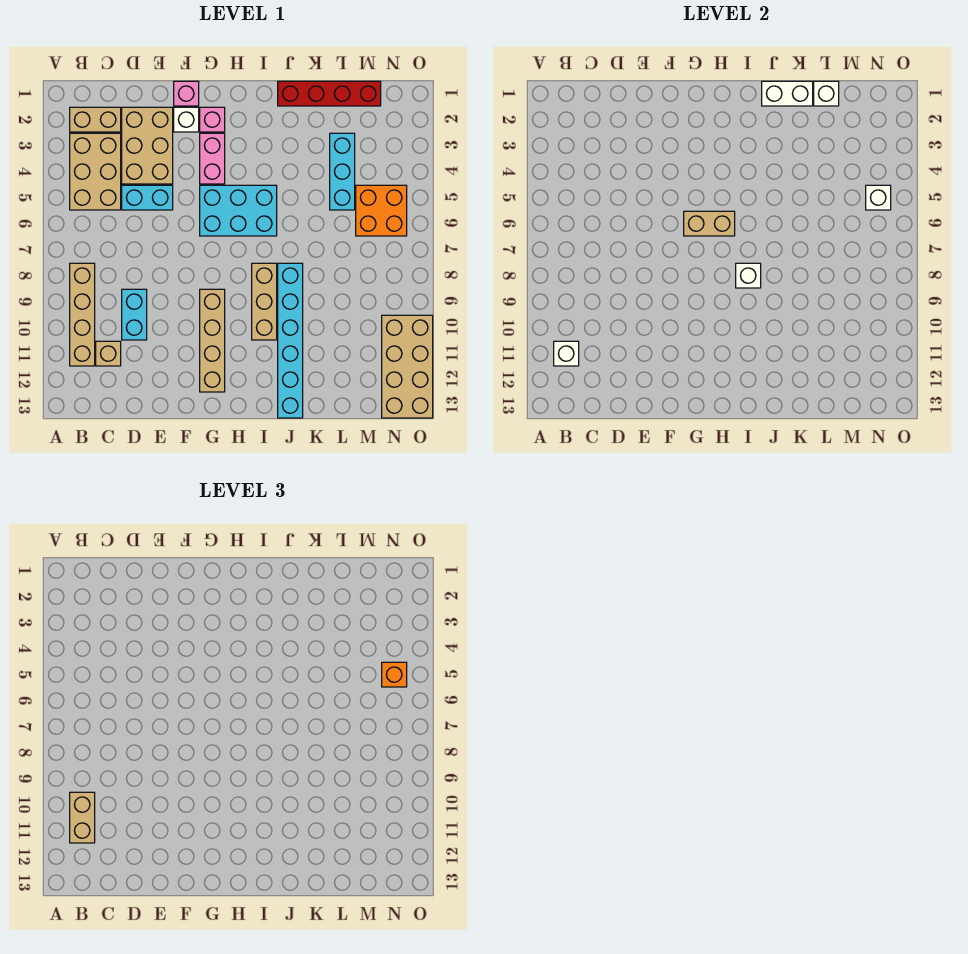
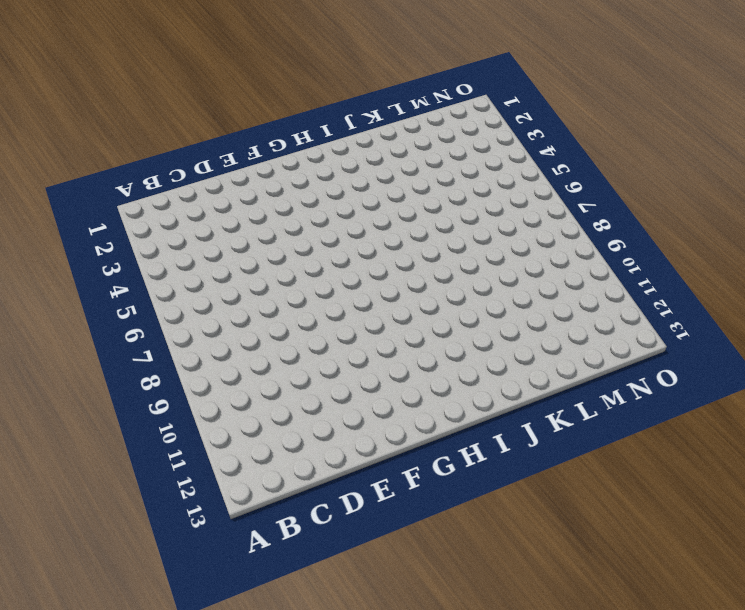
none -> tan 1x2 brick [70,107,121,132]
none -> tan 2x3 brick [70,133,121,210]
none -> tan 1x4 brick [70,263,95,366]

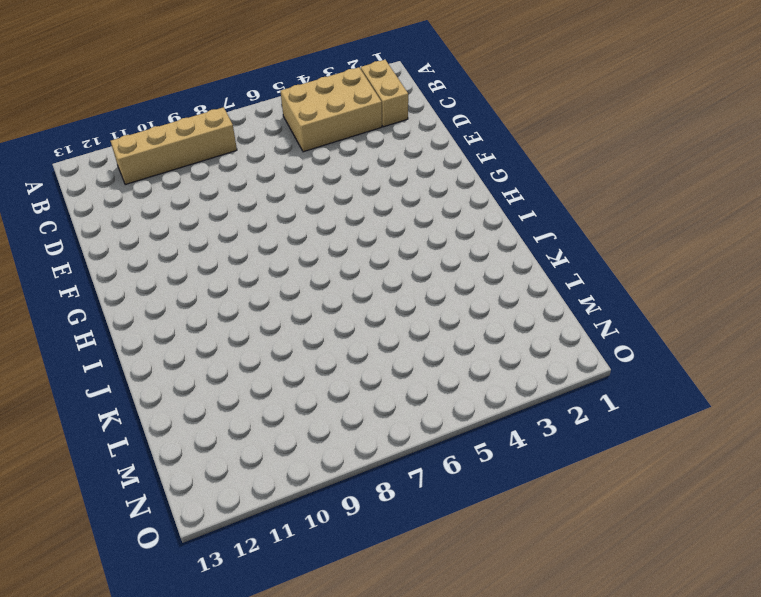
none -> tan 1x1 brick [96,341,121,366]
none -> tan 2x3 brick [122,107,173,184]
none -> cyan 1x2 brick [122,185,173,210]

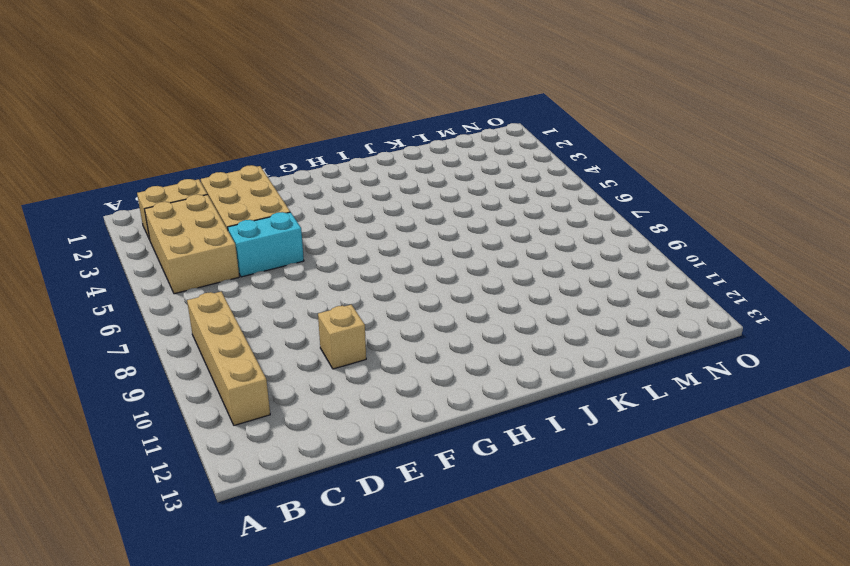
tan 1x1 brick [318,305,366,369] -> tan 1x1 brick moved to [96,341,121,366]
none -> cyan 1x2 brick [122,289,147,340]
none -> pink 1x1 brick [174,81,199,106]
none -> white 1x1 brick [174,107,199,132]

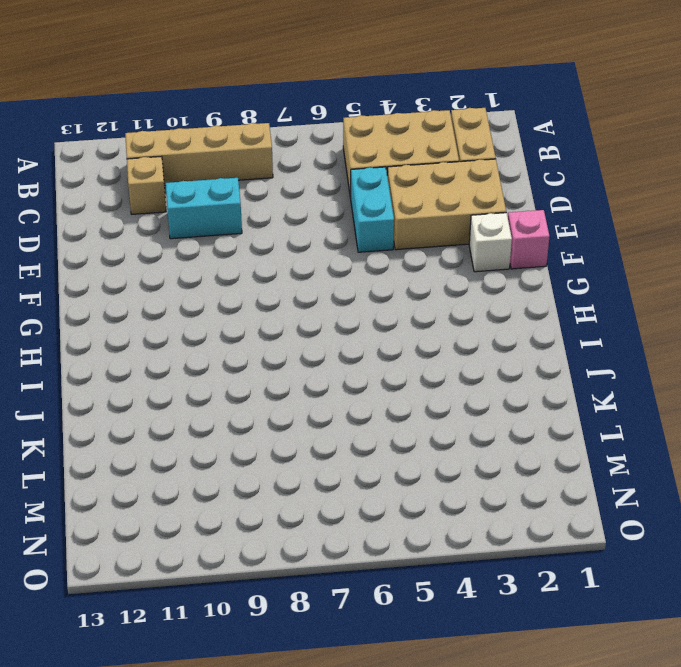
none -> pink 1x1 brick [200,107,225,132]
none -> pink 1x2 brick [200,133,225,184]
none -> cyan 2x3 brick [200,185,277,236]

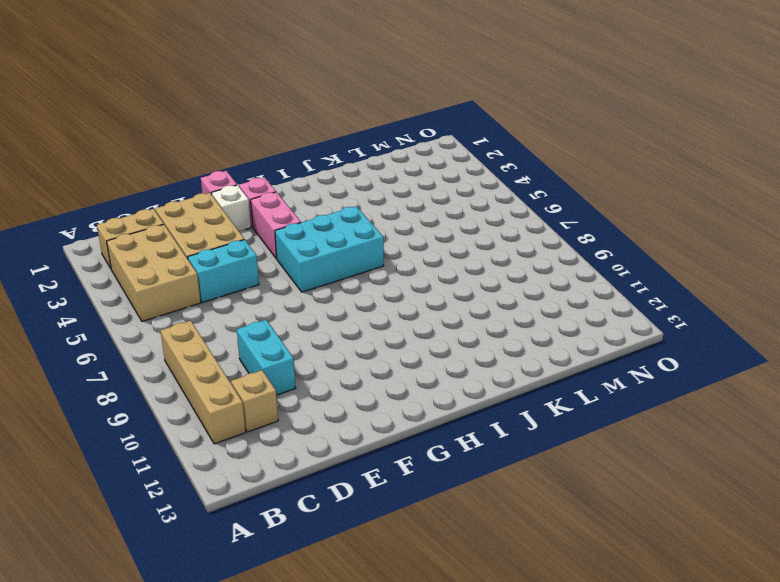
none -> tan 1x4 brick [200,289,225,392]
none -> tan 1x3 brick [252,263,277,340]
none -> red 1x4 brick [278,81,381,106]

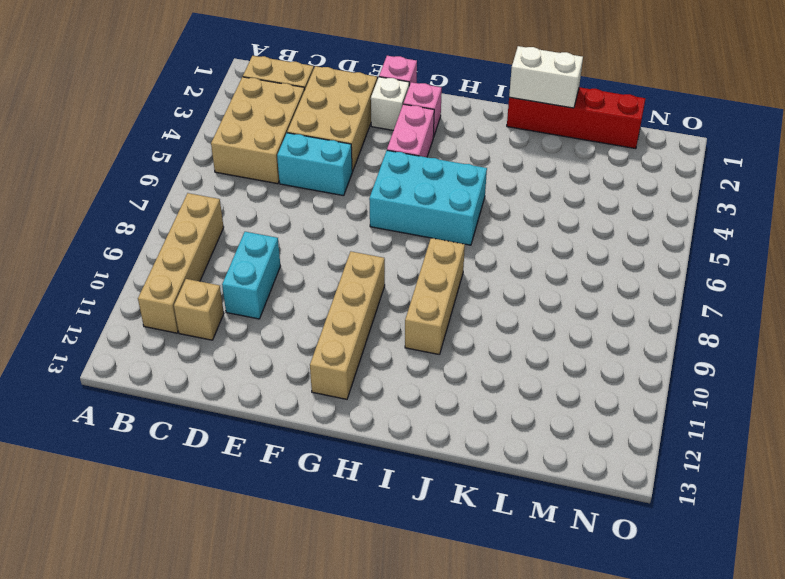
none -> cyan 1x6 brick [278,263,303,418]
none -> cyan 1x3 brick [330,133,355,210]
none -> orange 2x2 brick [356,185,407,236]

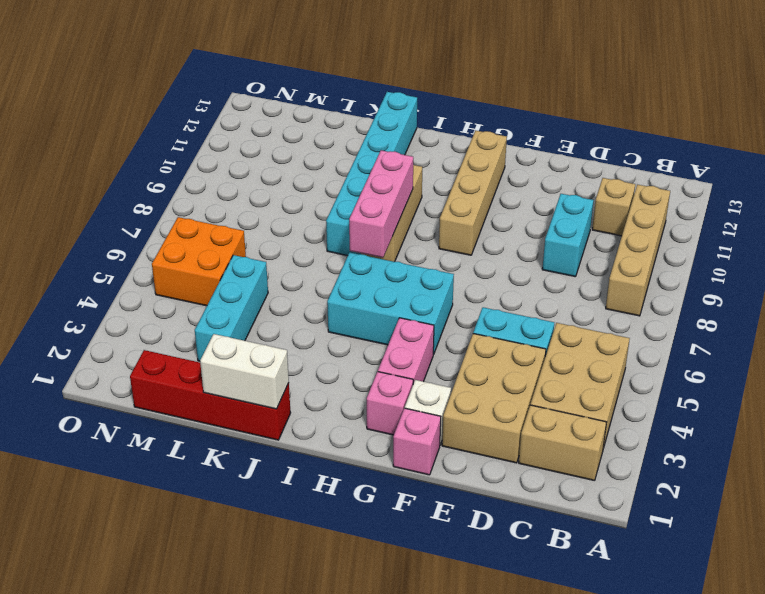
pink 1x3 brick [349,150,413,258] -> white 1x1 brick [736,263,761,288]
none -> tan 2x4 brick [382,315,433,418]
none -> white 1x1 brick [554,341,579,366]
none -> tan 1x2 brick [684,211,735,236]

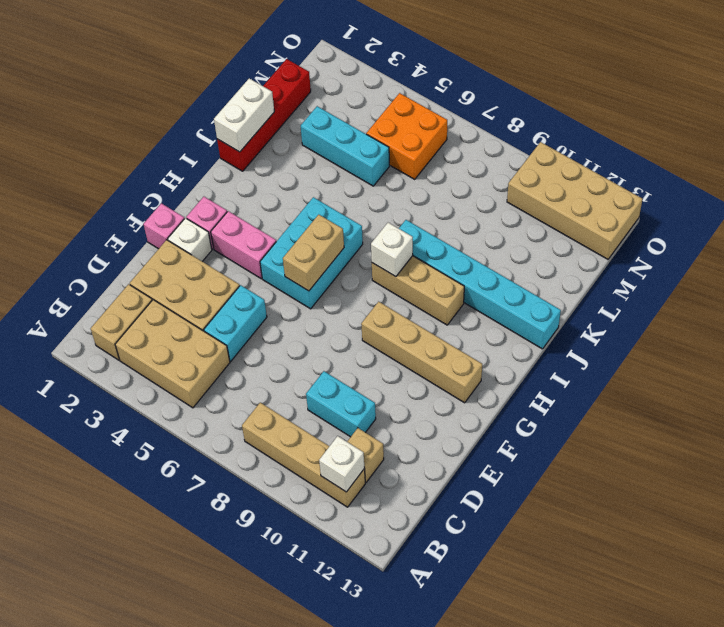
none -> white 1x1 brick [814,81,839,106]
none -> white 1x1 brick [866,185,891,210]
none -> tan 1x2 brick [70,792,95,843]

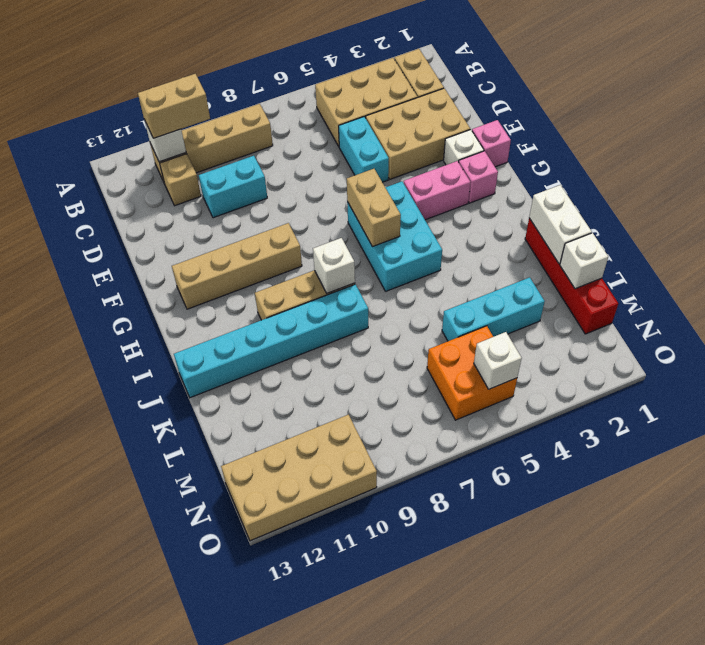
none -> orange 1x1 brick [382,662,407,687]

